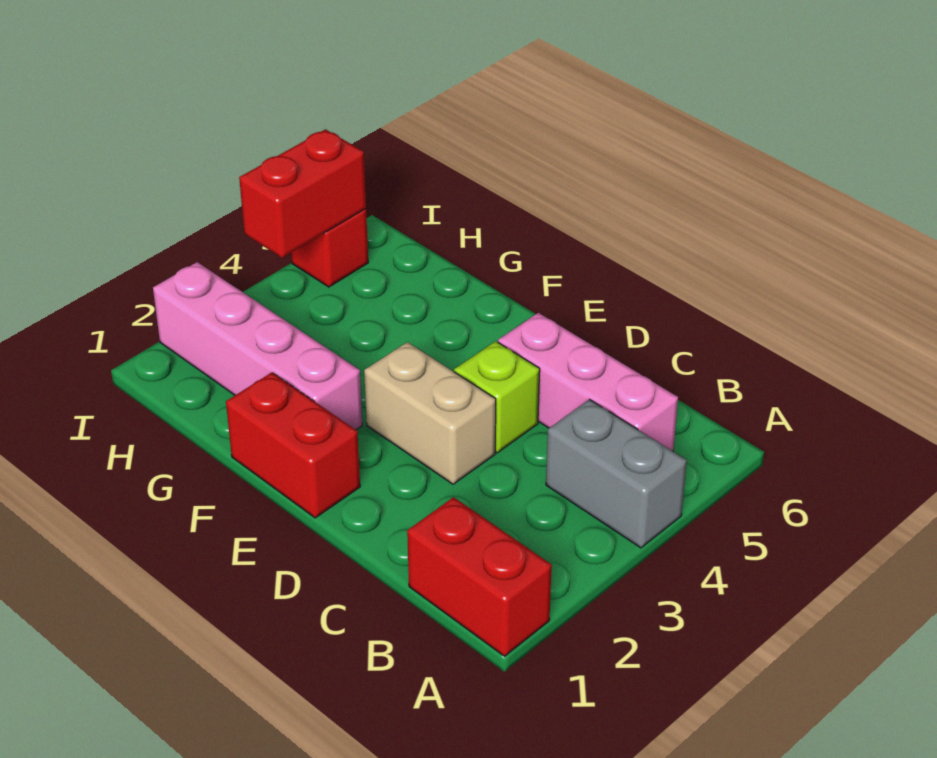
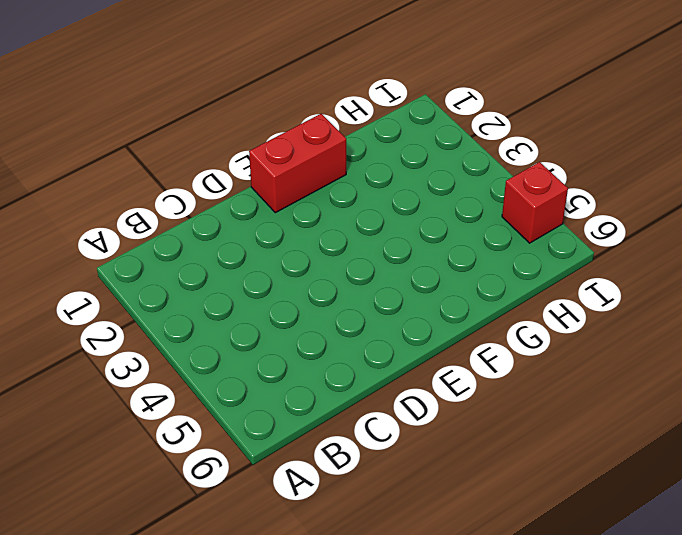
none -> red 1x2 brick [407,497,552,656]
none -> grey 1x2 brick [546,399,687,548]

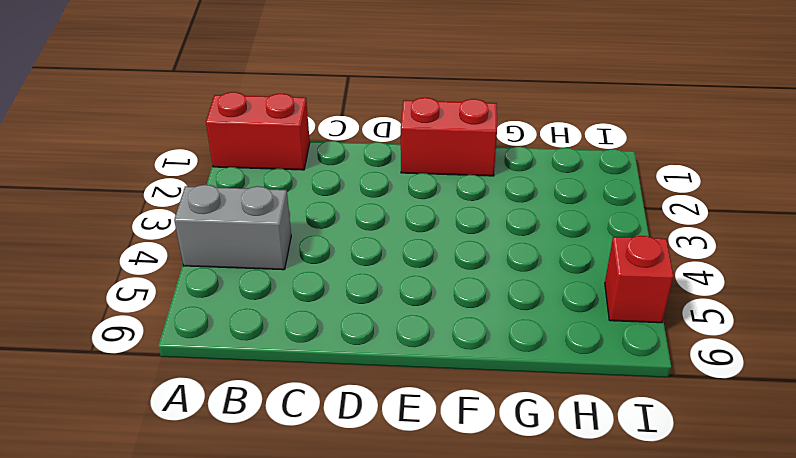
none -> pink 1x3 brick [498,313,678,451]
none -> tan 1x2 brick [364,342,496,484]

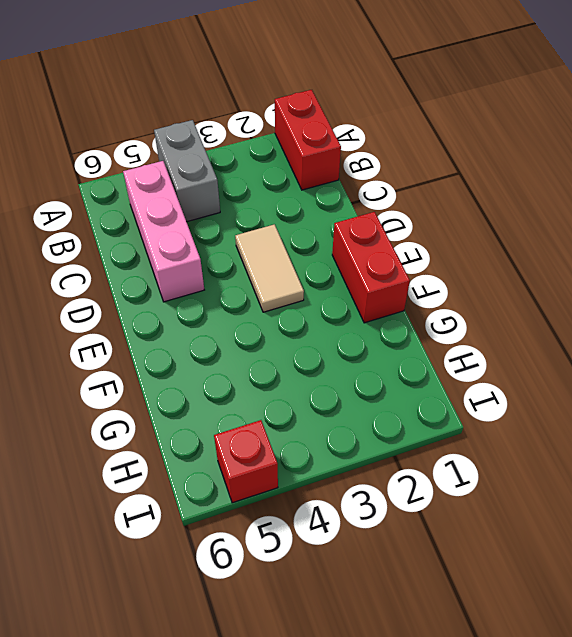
tan 1x2 tile [235,224,304,312] -> tan 1x2 brick [364,342,496,484]
none -> lime 1x1 brick [454,341,540,453]
none -> pink 1x4 brick [153,262,362,430]

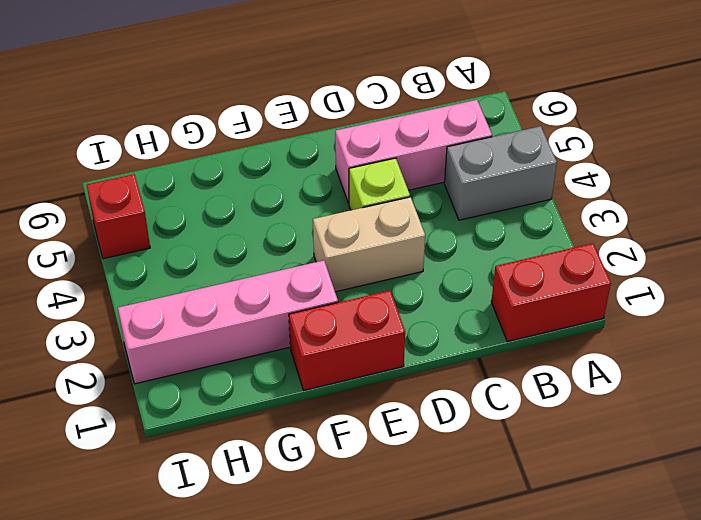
none -> red 1x2 brick [239,129,366,258]

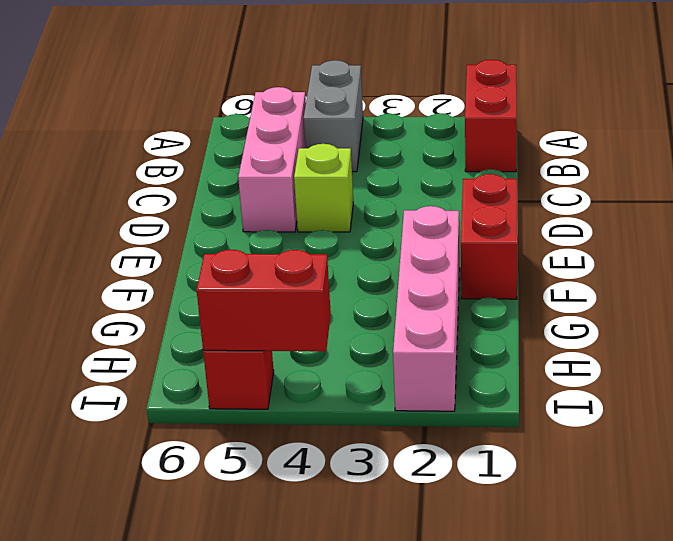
none -> tan 1x2 brick [364,342,496,484]

